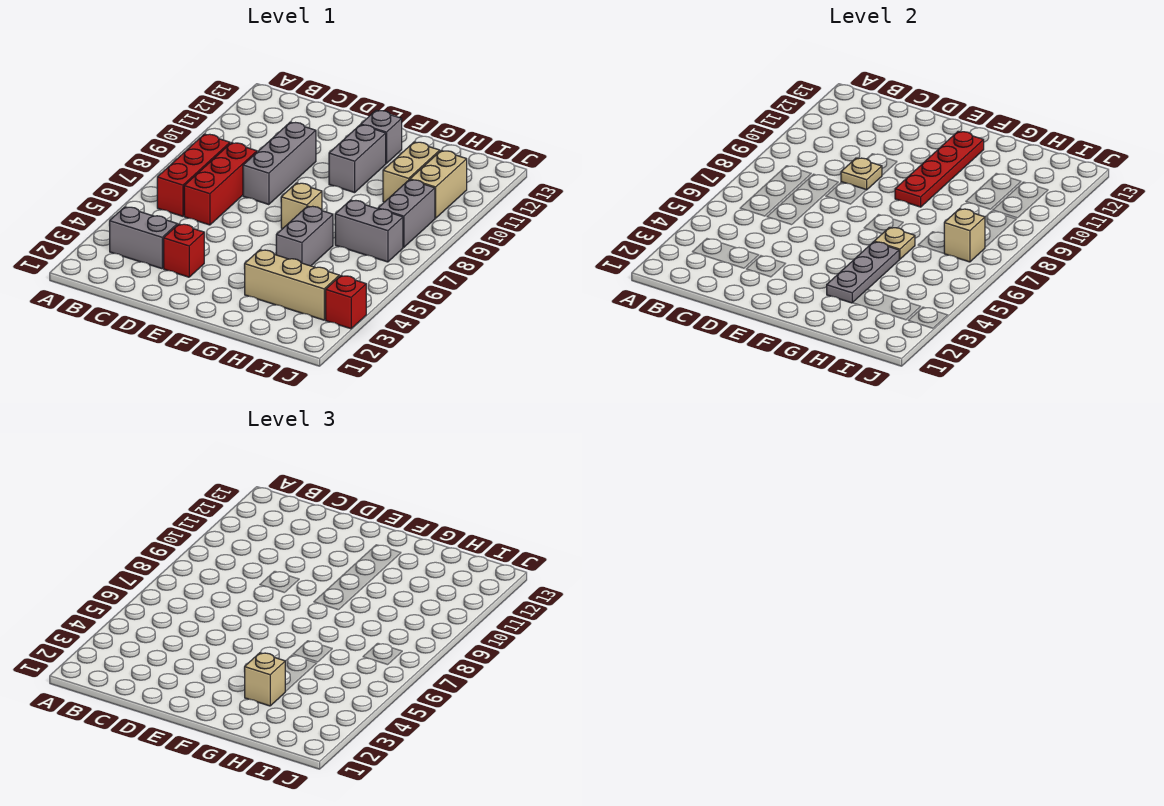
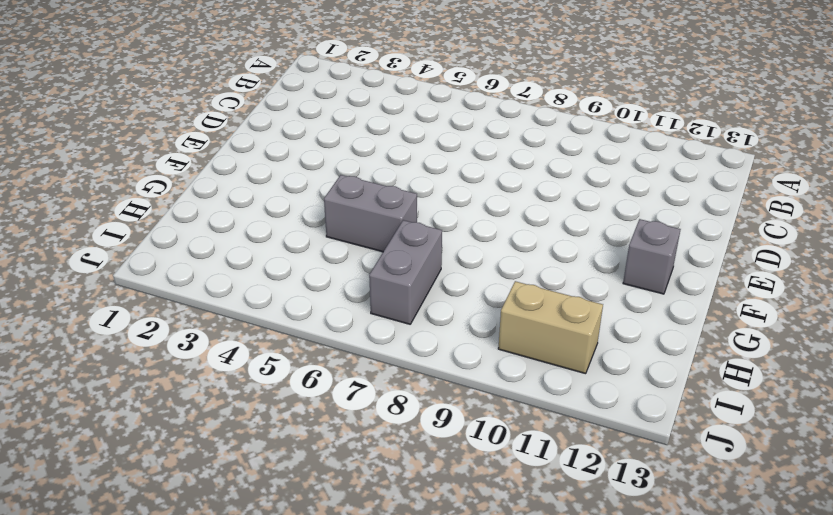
none -> grey 1x2 brick [110,207,177,269]
none -> red 1x3 brick [157,134,230,216]
none -> red 1x3 brick [184,143,257,225]

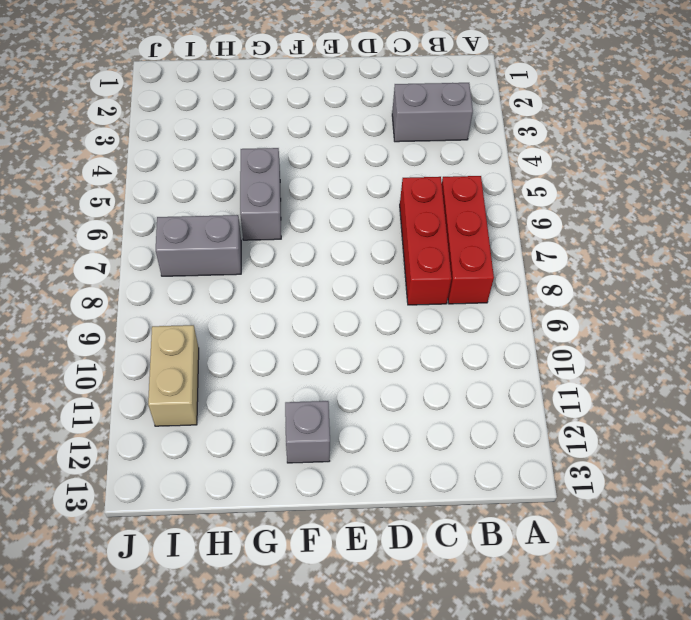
none -> red 1x1 brick [164,224,204,277]
none -> grey 1x3 brick [243,122,316,205]
none -> tan 1x1 brick [281,183,322,229]

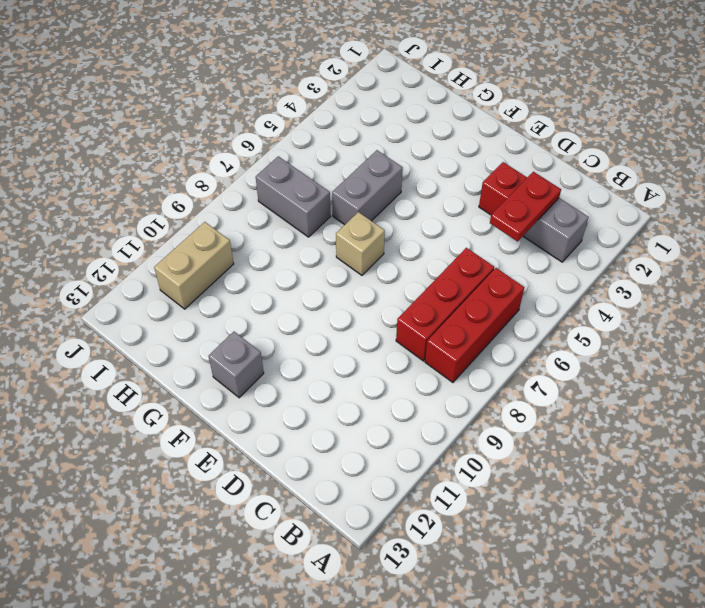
red 1x2 plate [490,172,561,241] -> none
none -> grey 1x3 brick [243,122,316,205]
none -> grey 1x2 brick [329,125,386,193]
none -> tan 1x3 brick [245,250,339,320]

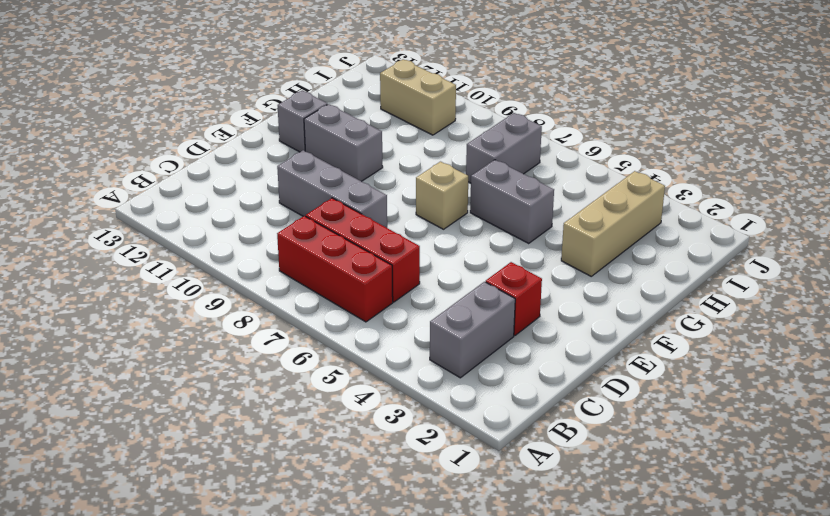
none -> tan 1x2 brick [383,142,440,202]
none -> grey 1x2 brick [378,180,435,247]
none -> red 1x1 brick [326,276,366,329]

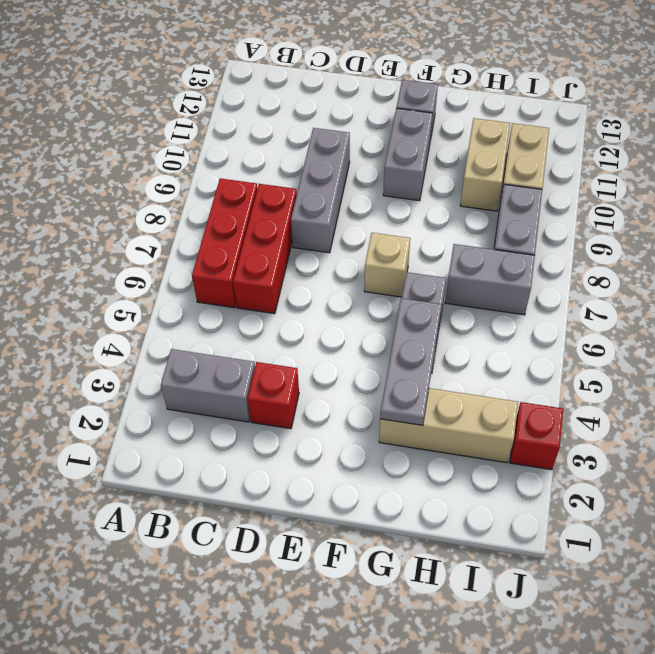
none -> tan 1x1 plate [841,158,882,190]
none -> red 1x4 plate [895,131,984,207]
none -> tan 1x1 plate [874,227,915,259]

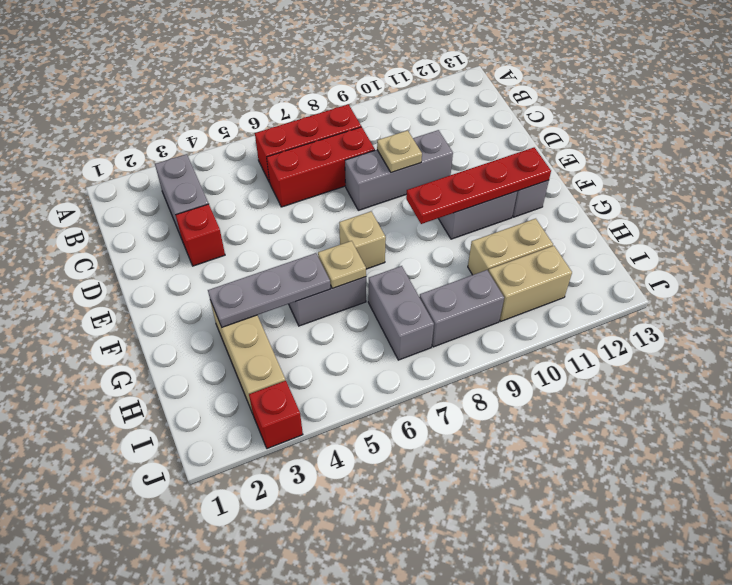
none -> tan 1x1 brick [944,209,985,262]
none -> tan 1x1 brick [245,653,285,706]

